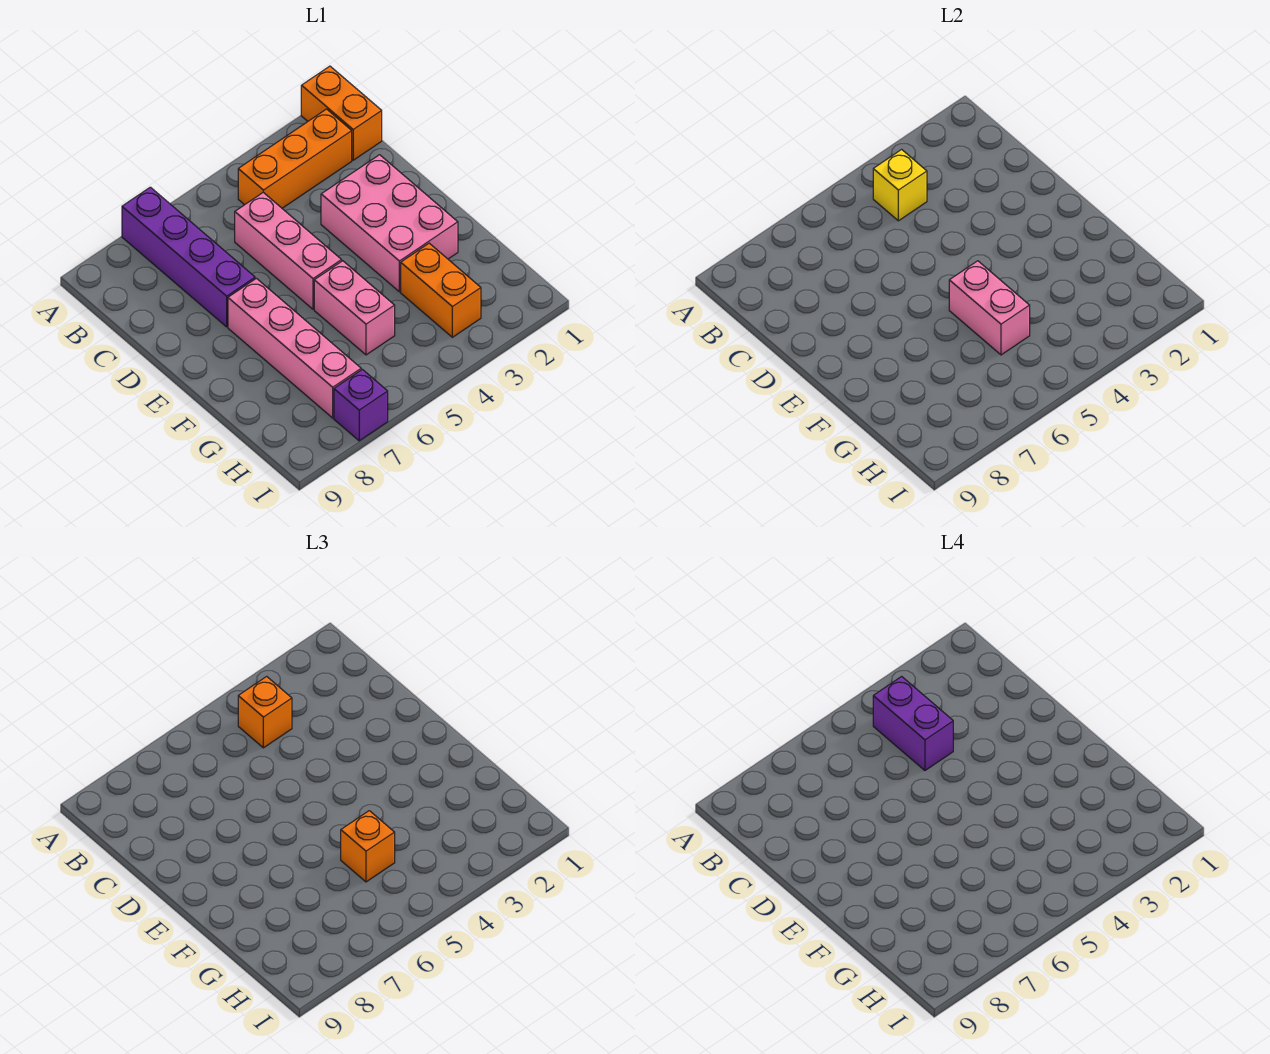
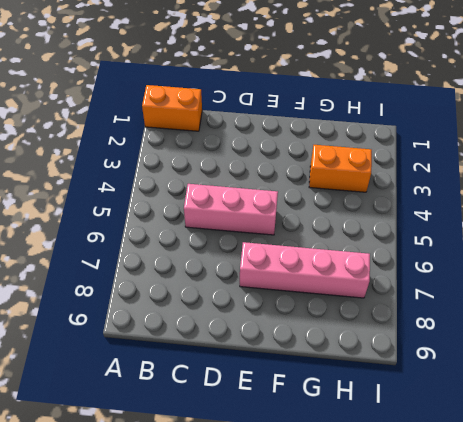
none -> purple 1x4 brick [122,187,255,327]
none -> orange 1x3 brick [238,109,352,208]
none -> pink 2x3 brick [321,155,458,292]

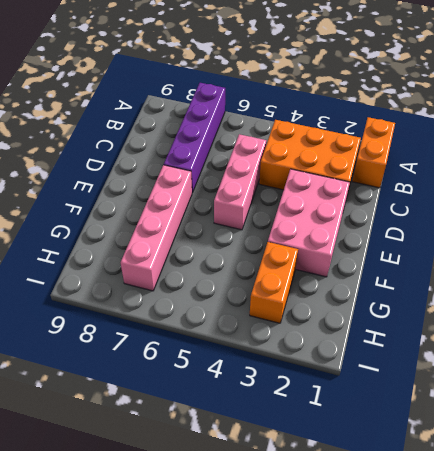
orange 2x3 brick [259,120,361,194] -> orange 1x3 brick [238,109,352,208]
none -> pink 1x2 brick [314,261,395,355]
none -> purple 1x1 brick [334,370,388,441]
none -> yellow 1x1 brick [873,149,927,221]

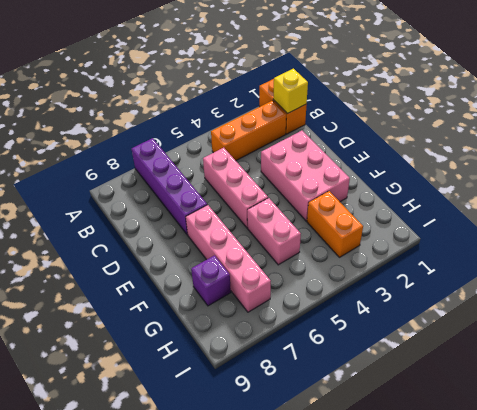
yellow 1x1 brick [273,69,308,114] -> yellow 1x1 brick moved to [873,149,927,221]
purple 1x1 brick [191,255,231,306] -> purple 1x1 brick moved to [334,370,388,441]
none -> pink 1x2 brick [949,261,1030,355]
none -> orange 1x1 brick [238,676,292,748]
none -> orange 1x1 brick [341,811,395,882]

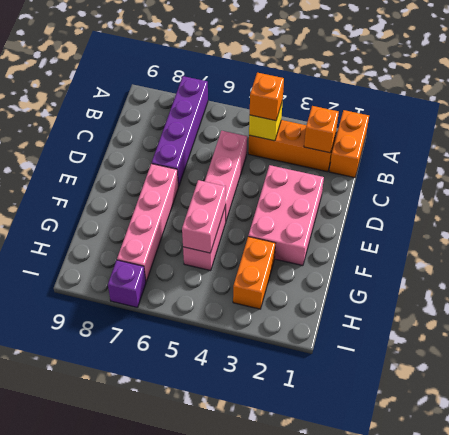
orange 1x1 brick [304,106,339,153] -> orange 1x1 brick moved to [341,811,395,882]
none -> purple 1x2 brick [873,676,953,770]

